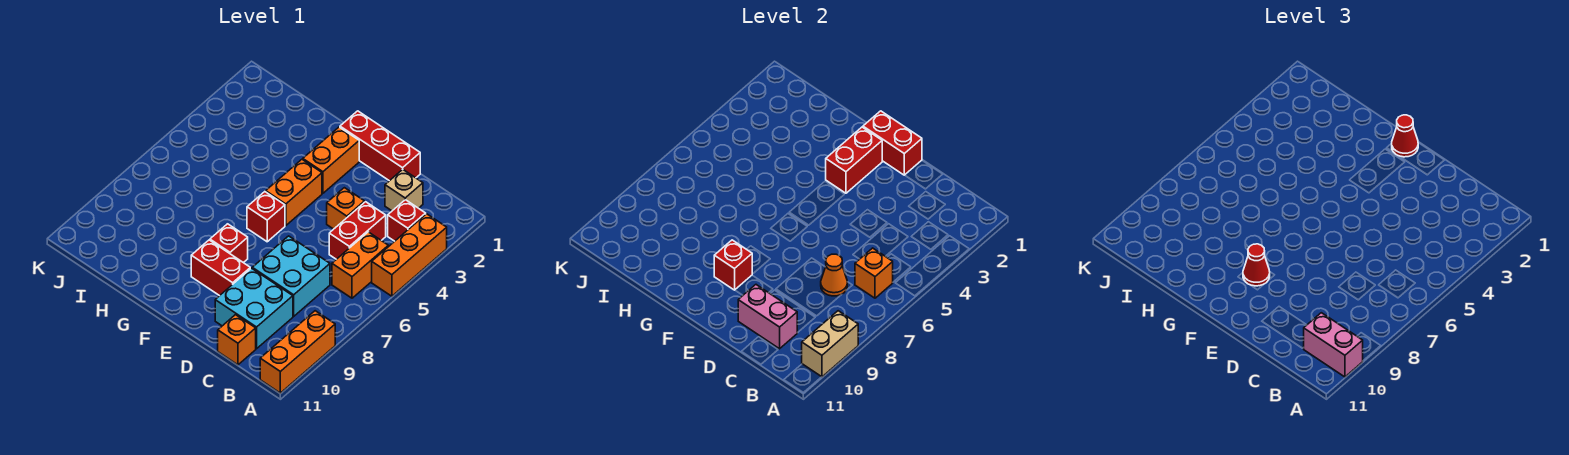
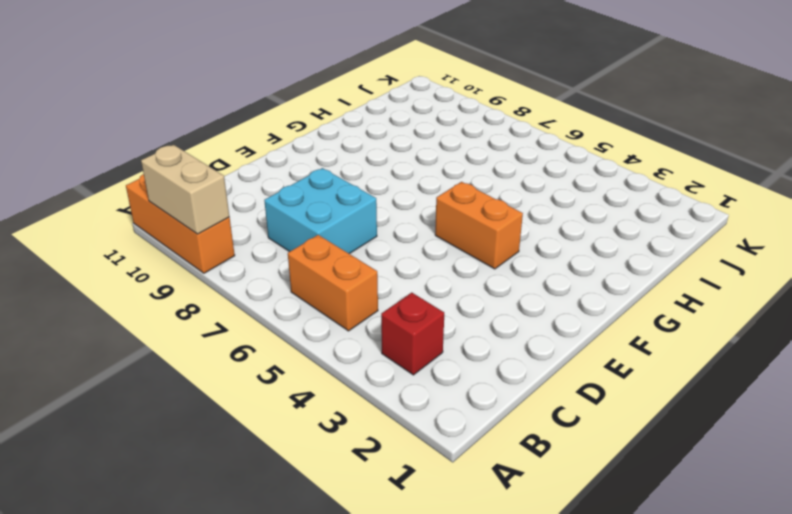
none -> orange 1x3 brick [372,214,447,296]
none -> tan 1x1 brick [385,169,423,211]
none -> red 1x2 brick [329,202,386,259]

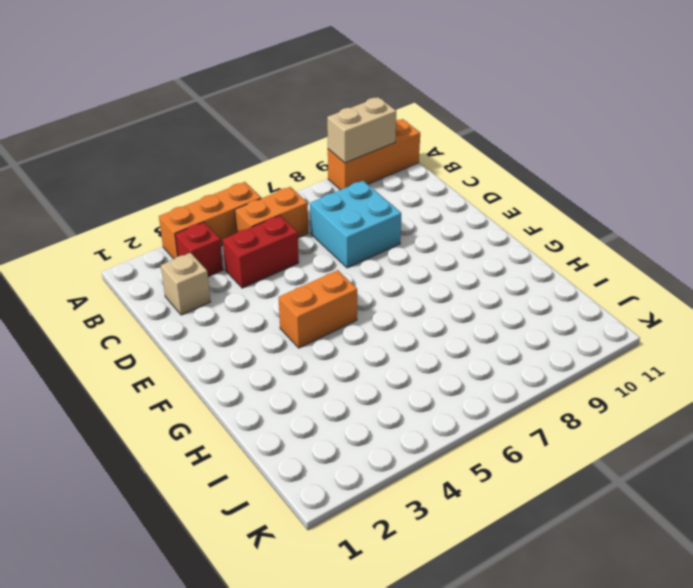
none -> cyan 2x2 brick [215,268,293,349]
none -> orange 1x1 brick [218,315,256,365]
none -> red 1x3 brick [340,111,420,181]

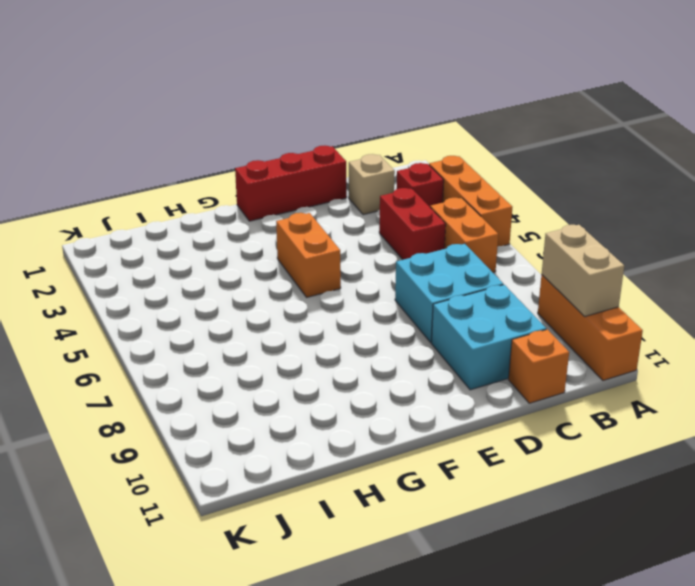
none -> orange 1x1 brick [327,188,365,229]
none -> red 1x2 brick [191,240,250,296]
none -> orange 1x2 brick [303,127,359,193]

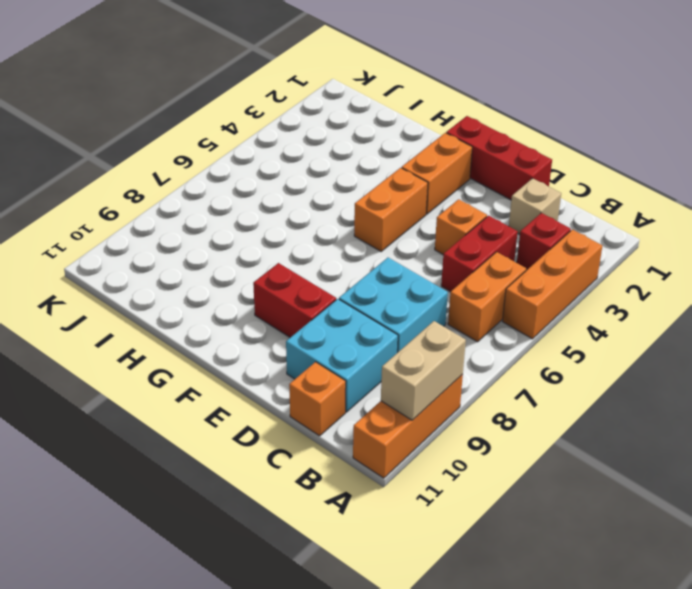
none -> red 1x1 brick [247,192,285,242]
none -> red 1x1 brick [210,224,248,263]
none -> orange 1x1 brick [855,248,893,298]

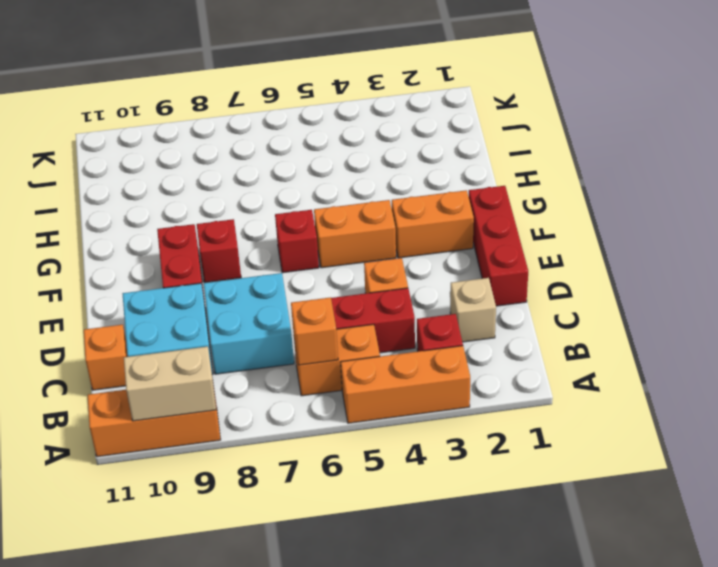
none -> orange 1x1 cone [821,254,847,296]
none -> pink 1x2 brick [738,285,797,349]
none -> red 1x2 brick [863,111,922,175]

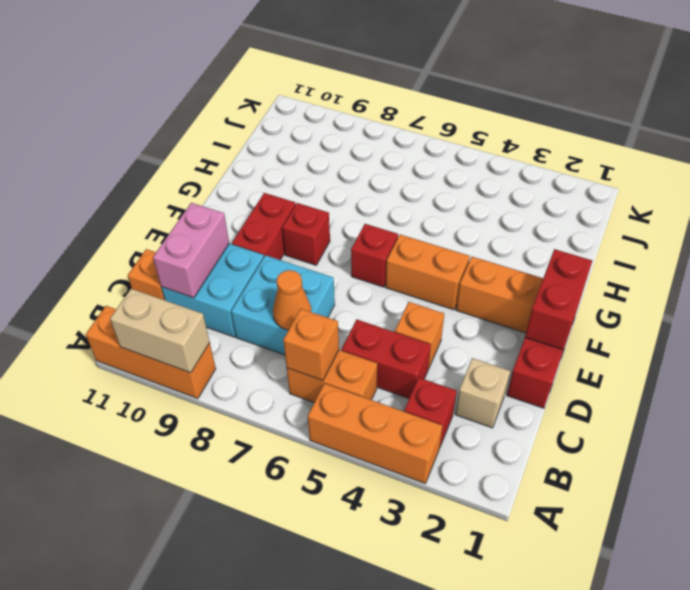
none -> red 1x2 brick [826,127,882,193]
none -> red 1x1 brick [714,240,752,290]
none -> pink 1x2 brick [1303,313,1363,377]

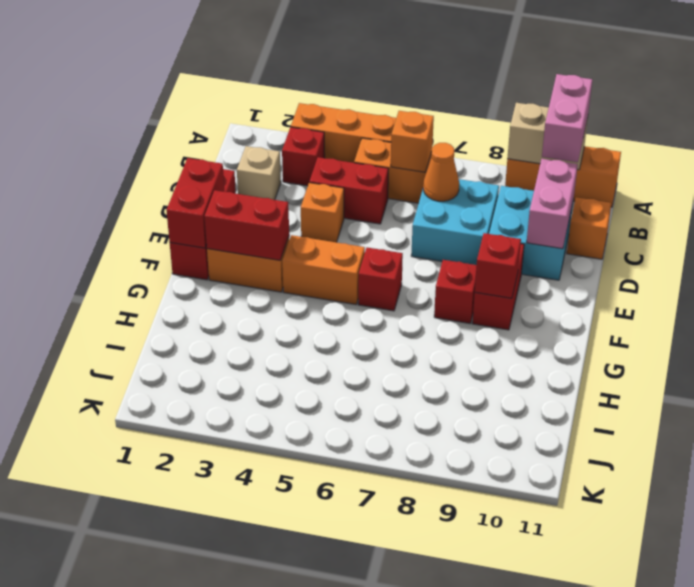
none -> red 1x1 cone [1392,115,1418,157]
none -> red 1x1 cone [1243,244,1270,286]

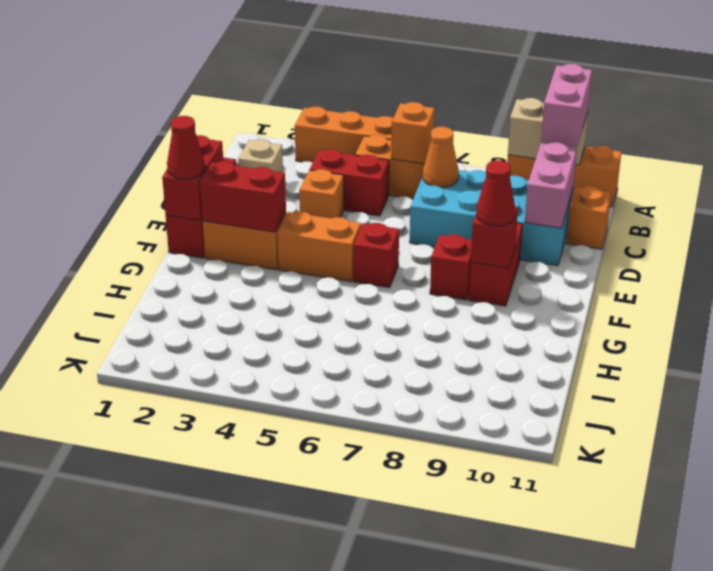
none -> red 1x1 brick [388,200,426,241]

